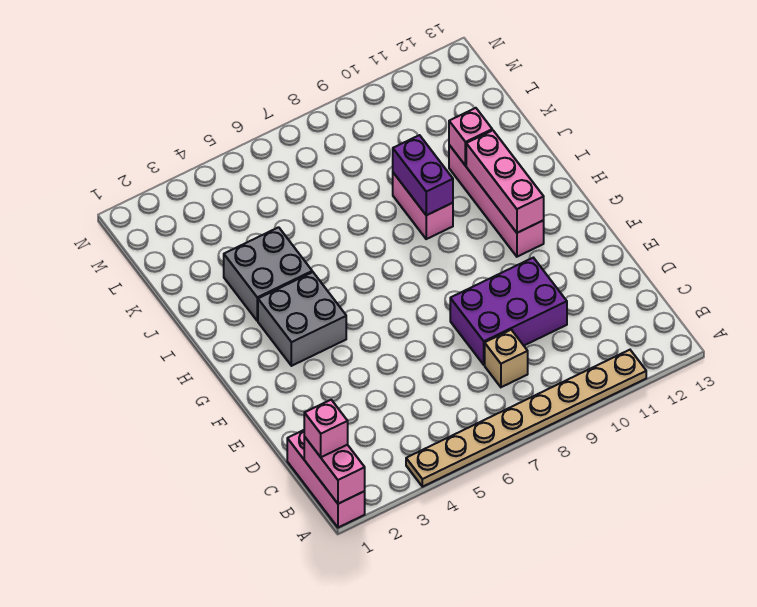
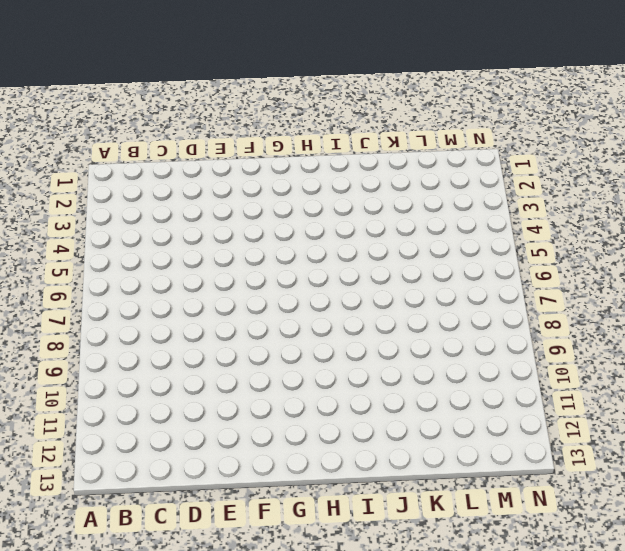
none -> pink 1x3 brick [287,430,365,528]
none -> tan 1x8 plate [406,350,646,487]
none -> tan 1x1 brick [485,330,528,387]

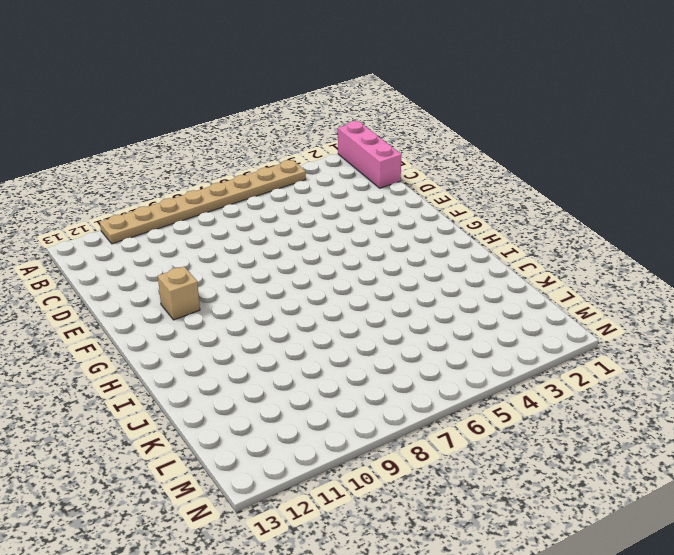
tan 1x1 brick [158,267,200,320] -> tan 1x1 brick moved to [485,330,528,387]
none -> purple 2x3 brick [450,258,567,365]
none -> grey 2x2 brick [258,272,346,366]
none -> pink 1x4 brick [449,145,544,257]

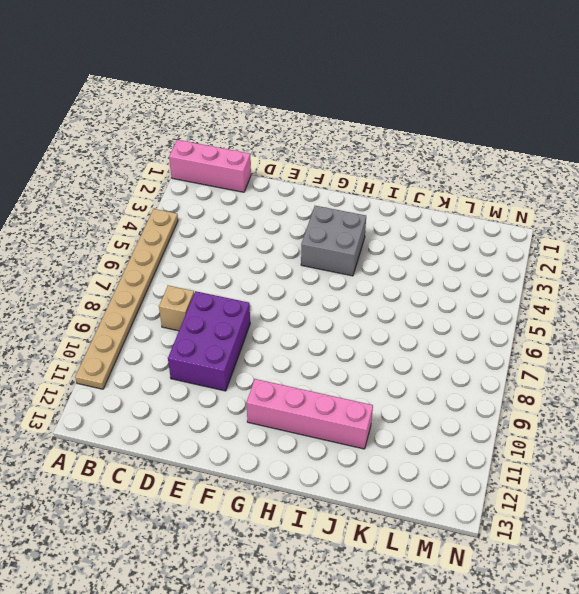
none -> grey 2x2 brick [224,227,312,321]
none -> pink 1x2 brick [393,173,453,239]
none -> pink 1x2 brick [304,437,365,504]

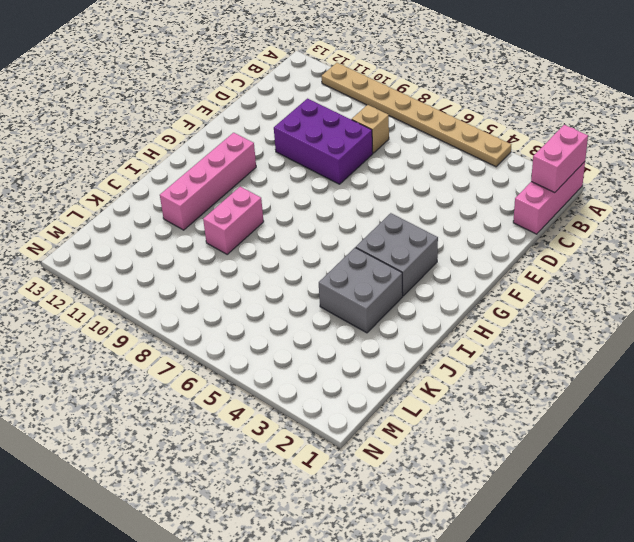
none -> pink 1x3 brick [466,130,544,233]
none -> purple 1x2 brick [393,135,453,215]
none -> pink 1x1 brick [449,108,492,166]

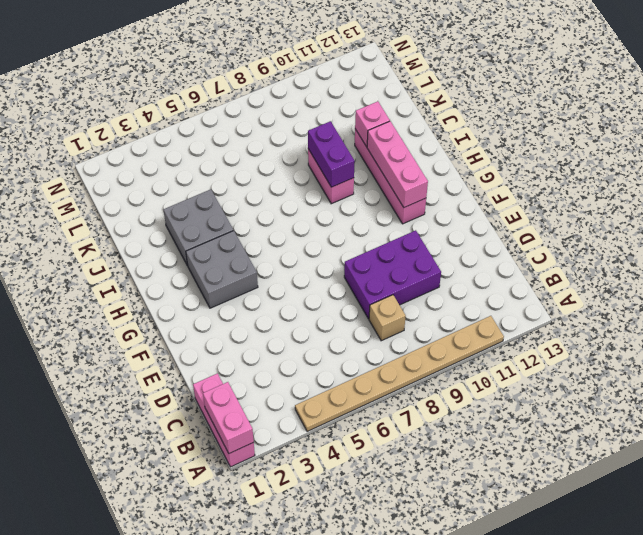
none -> pink 1x1 brick [304,400,348,457]

